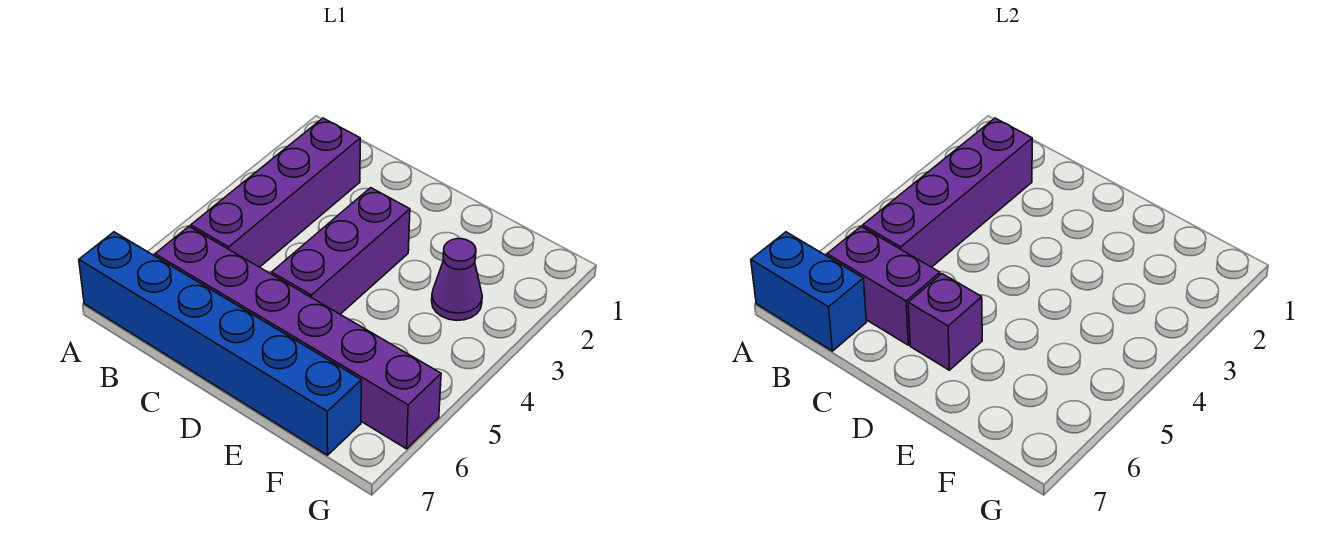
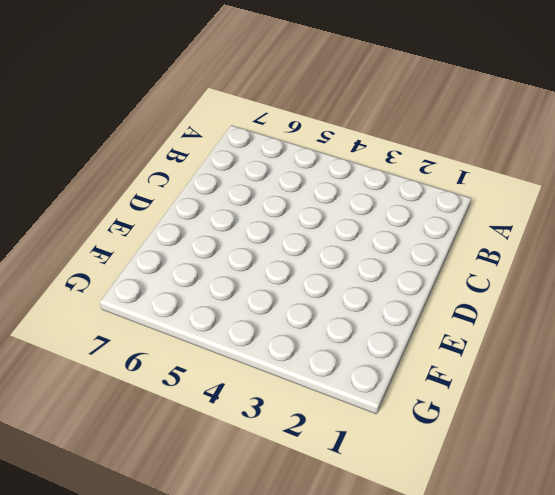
none -> blue 1x6 brick [79,232,361,455]
none -> purple 1x4 brick [191,118,360,267]

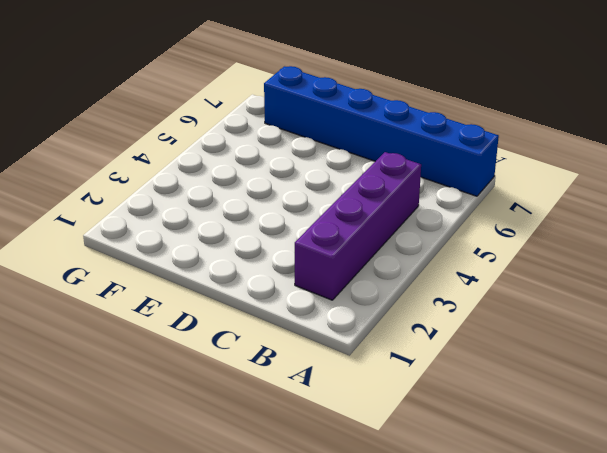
none -> purple 1x6 brick [155,226,441,449]
none -> purple 1x3 brick [272,188,410,314]

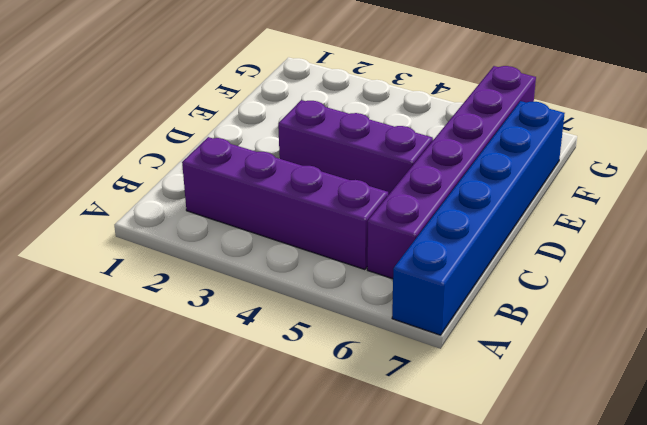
none -> purple 1x1 cone [432,239,482,320]
none -> blue 1x2 brick [751,232,867,351]

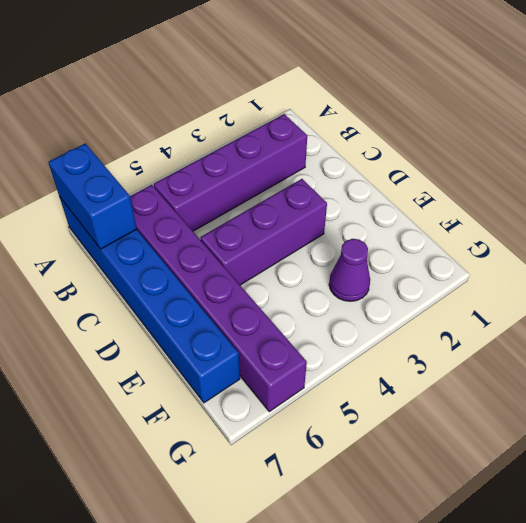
none -> purple 1x4 brick [863,118,1032,267]
none -> purple 1x2 brick [827,226,940,345]

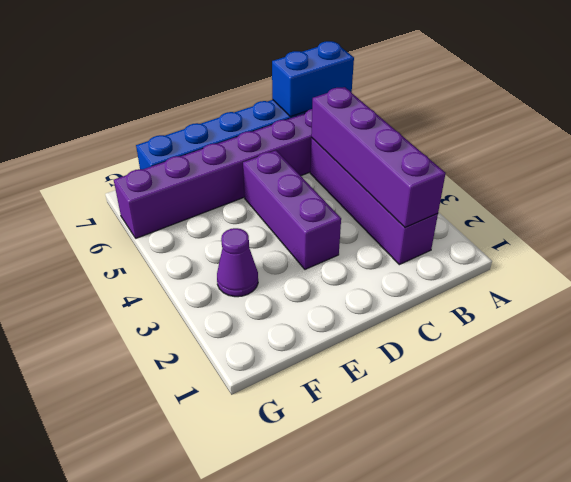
none -> purple 1x2 brick [827,226,940,345]
none -> purple 1x1 brick [908,274,982,370]

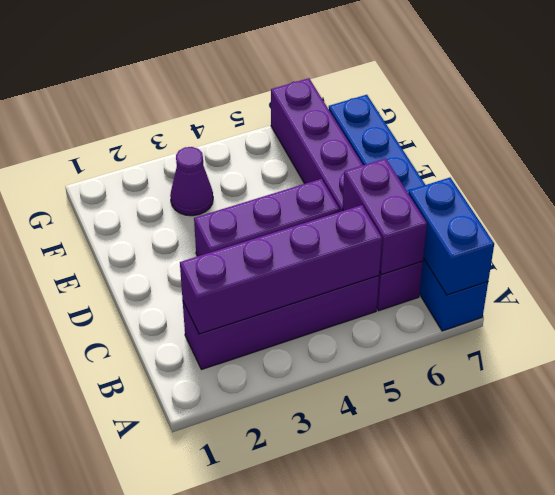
none -> purple 1x1 brick [908,274,982,370]

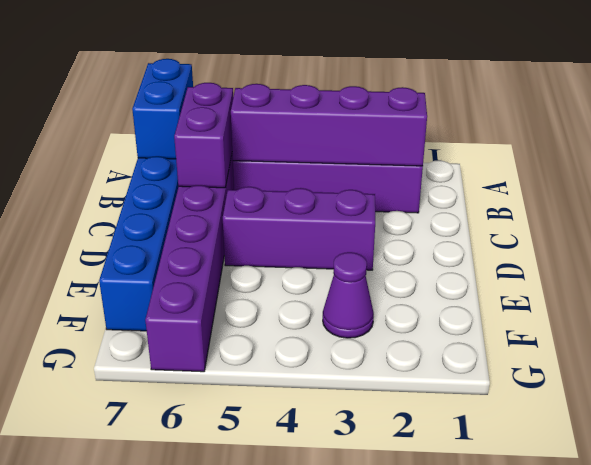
none -> purple 1x1 brick [908,274,982,370]

